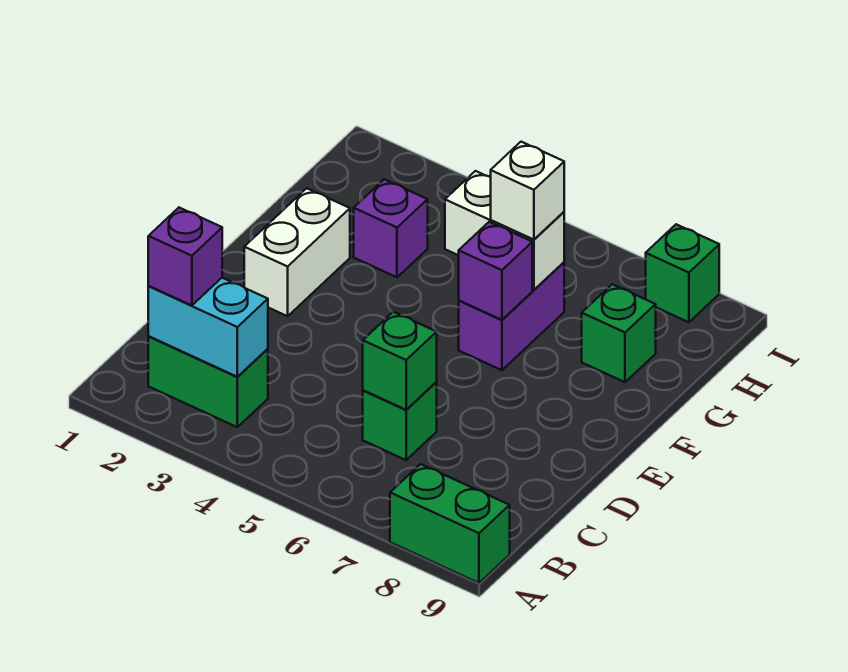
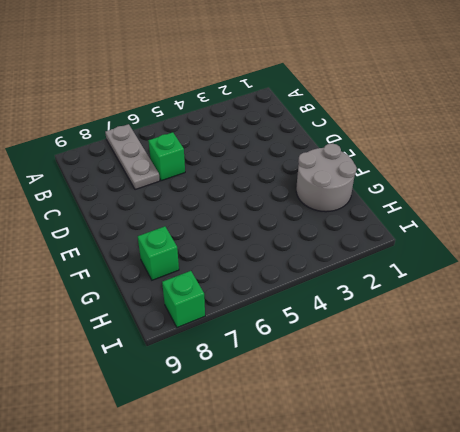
grey 1x3 plate [105,124,160,190] -> none
grey 2x2 round brick [296,143,357,212] -> white 1x2 brick [244,188,350,316]
none -> green 1x2 brick [390,464,510,583]
none -> green 1x2 brick [148,337,268,427]
none -> purple 1x2 brick [459,262,564,370]

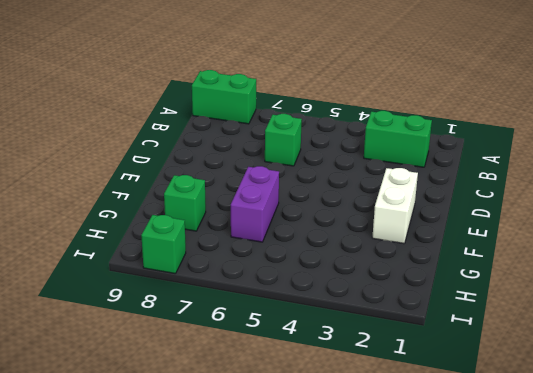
none -> purple 1x1 brick [354,179,428,277]
none -> cyan 1x2 brick [148,278,268,377]
none -> green 1x1 brick [363,312,437,410]

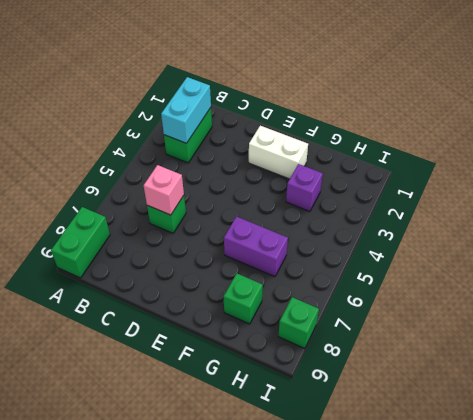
pink 1x1 brick [144,165,184,215] -> green 1x1 brick [363,312,437,410]
none -> purple 1x1 brick [459,222,532,320]
none -> white 1x2 brick [445,171,564,290]
none -> purple 1x1 brick [148,208,222,306]

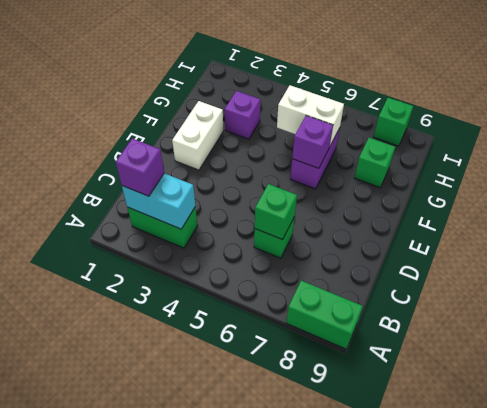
none -> white 1x1 brick [491,142,564,240]

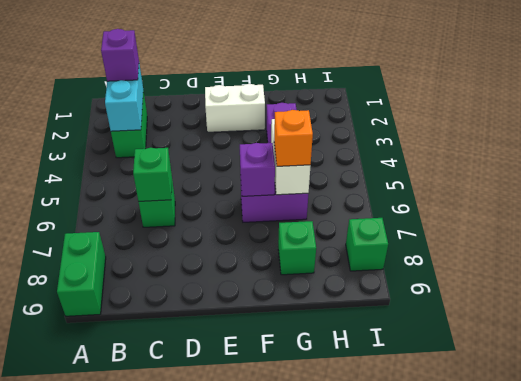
orange 1x1 brick [274,110,313,166] -> white 1x1 brick [491,142,564,240]

